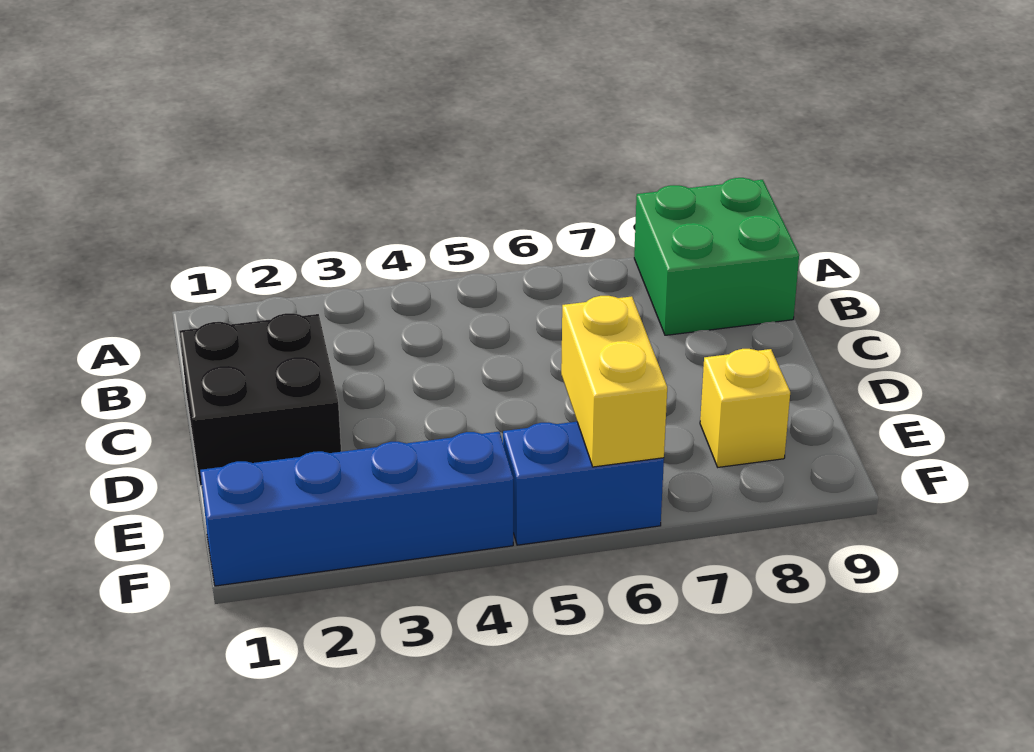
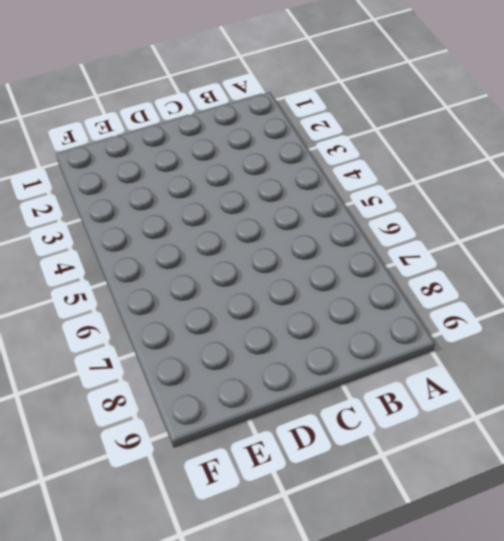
none -> green 2x2 brick [634,178,799,335]
none -> black 2x2 brick [179,313,341,486]

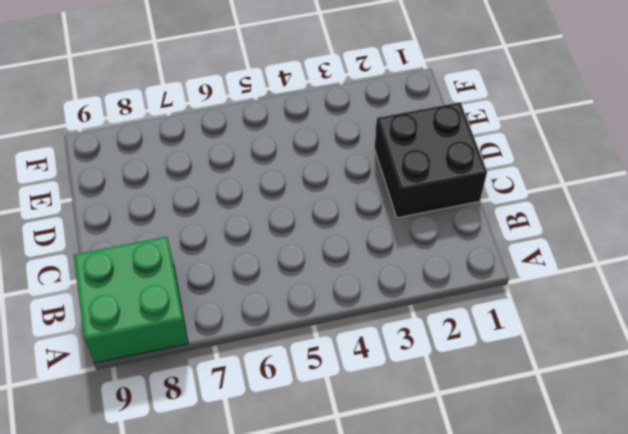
none -> yellow 1x1 brick [700,349,790,467]
none -> blue 1x4 brick [200,432,513,586]

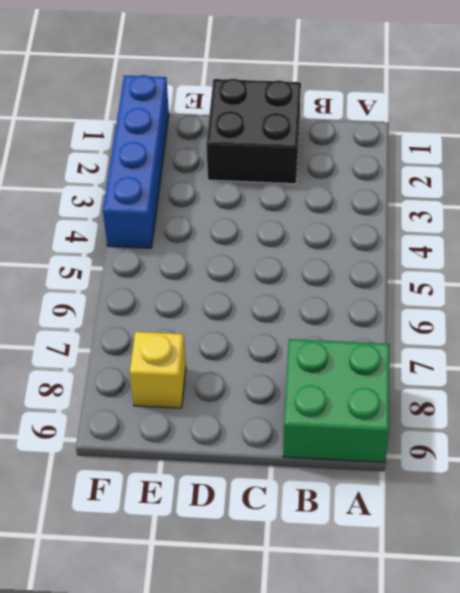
none -> blue 1x2 brick [503,422,664,545]
none -> yellow 1x2 brick [561,296,667,467]

